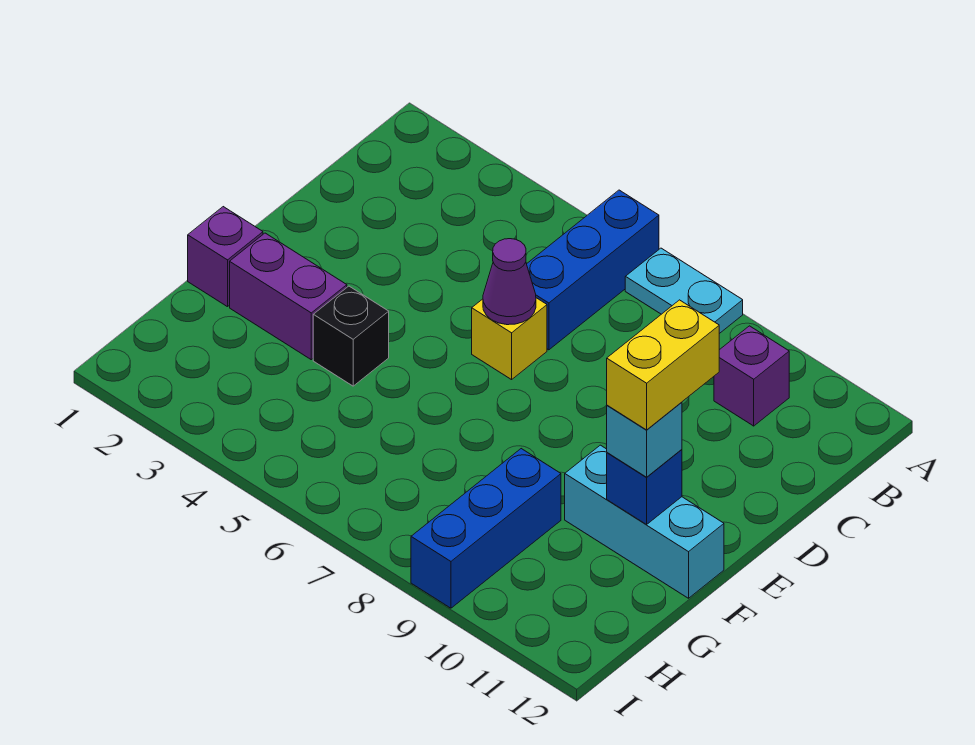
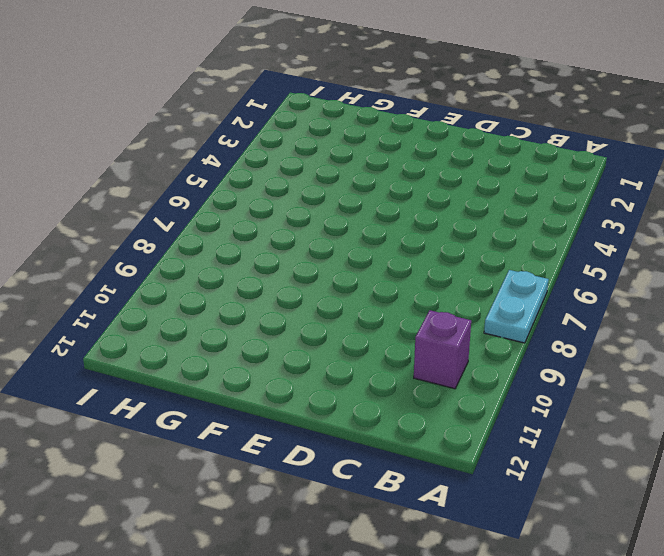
none -> blue 1x3 brick [527,190,659,350]
none -> yellow 1x1 brick [472,298,547,380]
none -> purple 1x1 brick [188,207,263,307]

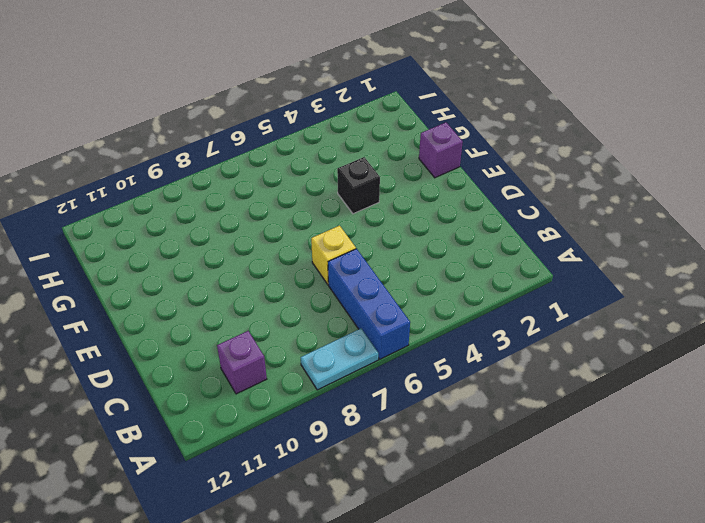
none -> purple 1x2 brick [230,233,347,360]
none -> cyan 1x3 brick [565,445,724,598]
none -> blue 1x3 brick [411,449,561,608]

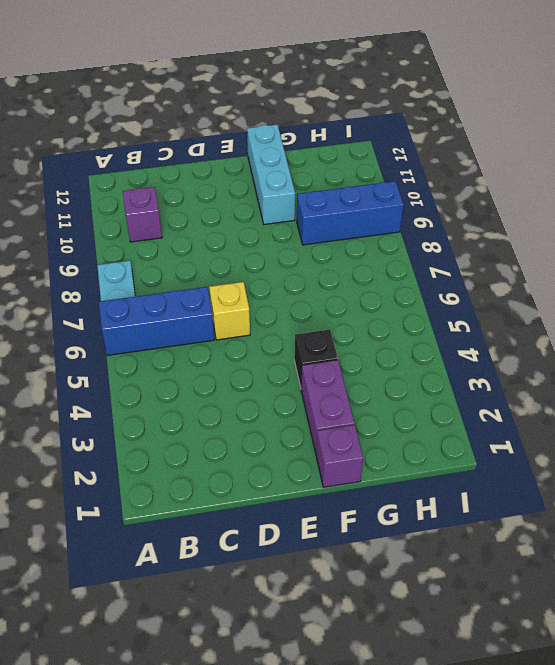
none -> purple 1x1 cone [483,239,536,325]
none -> blue 1x1 brick [607,450,682,524]
none -> cyan 1x1 brick [607,402,682,477]

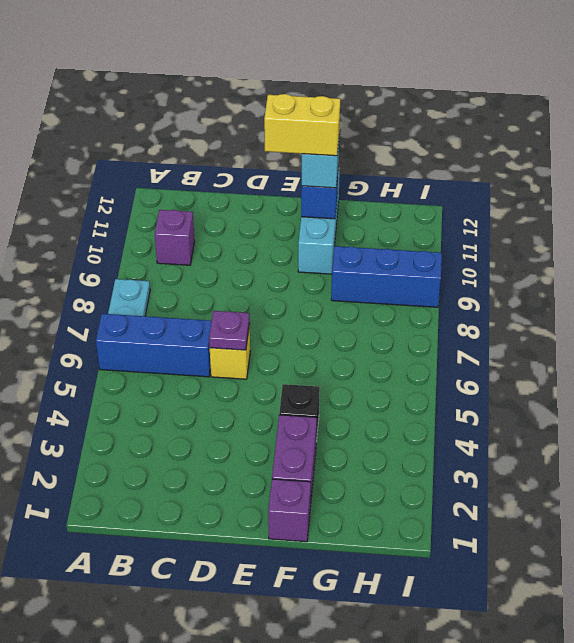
purple 1x1 plate [209,311,250,350] -> purple 1x1 cone [483,239,536,325]

